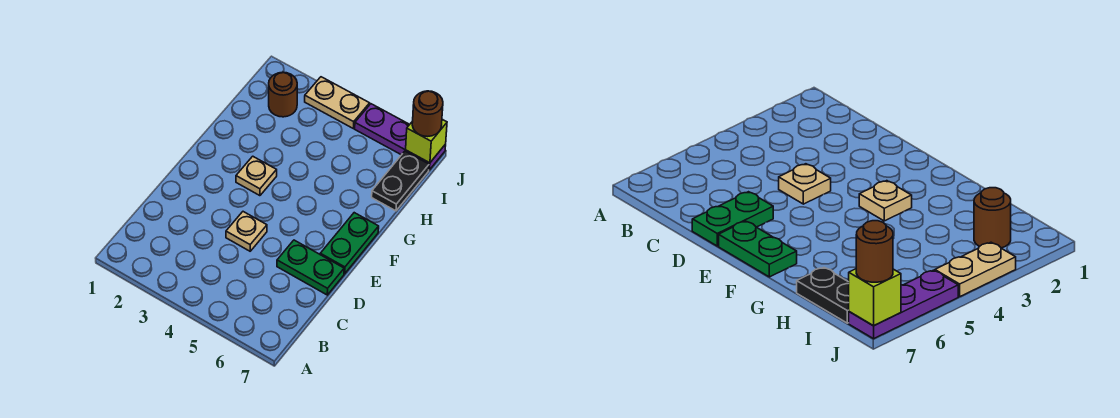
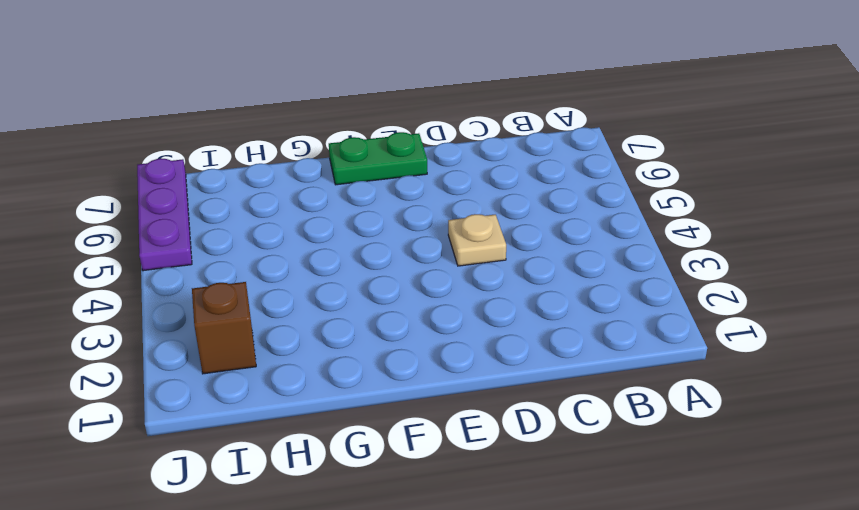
brown 1x1 brick [192,282,256,374] -> brown 1x1 round brick [269,72,297,117]
none -> green 1x2 plate [277,240,344,295]
none -> tan 1x1 plate [236,156,277,196]

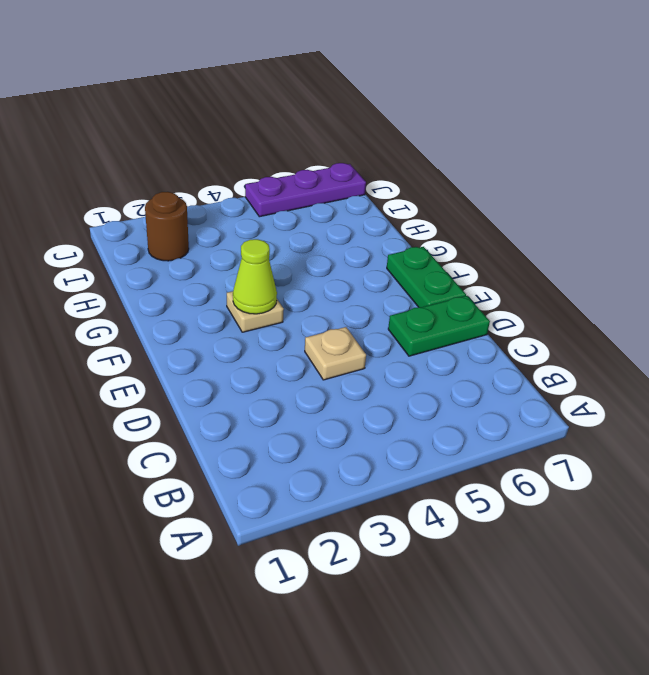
lime 1x1 cone [233,239,277,314] -> none
none -> black 1x2 plate [372,151,429,211]
none -> tan 1x2 plate [305,77,370,128]

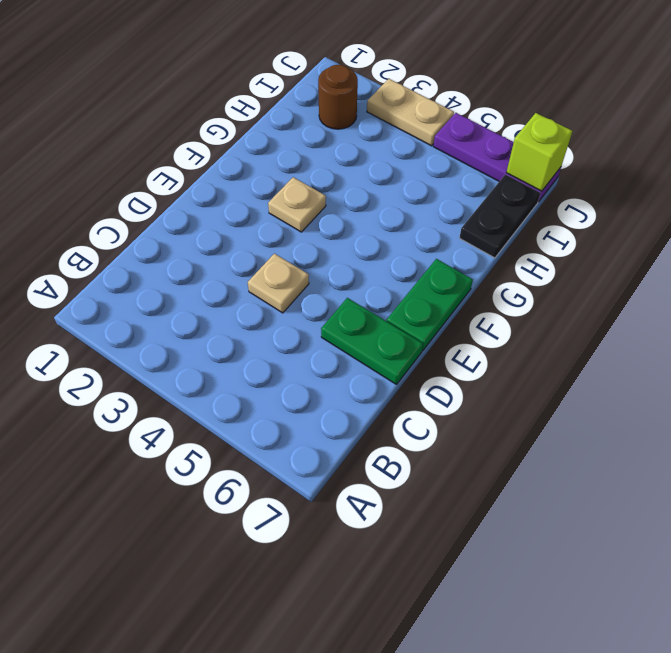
none -> brown 1x1 round brick [412,91,443,137]

